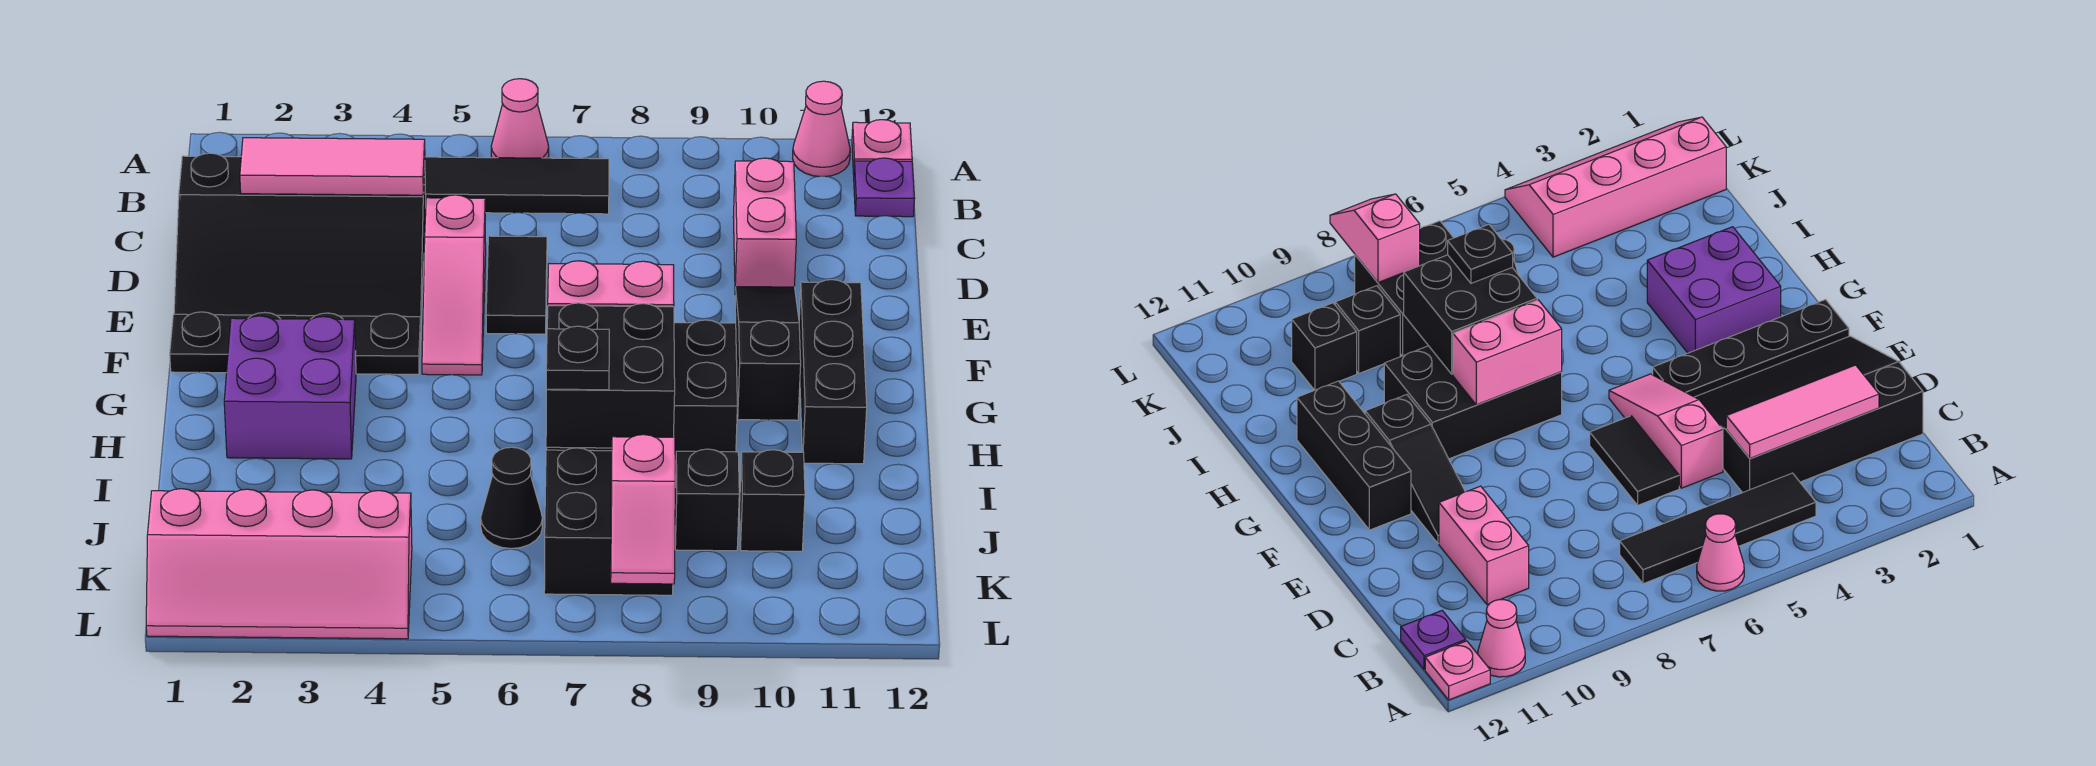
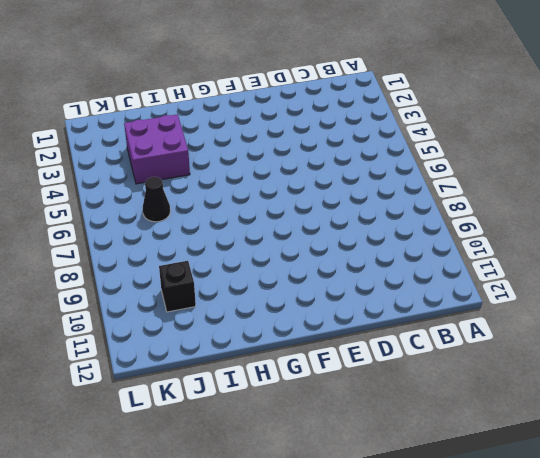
purple 2x2 brick [124,114,190,184] -> purple 2x2 brick moved to [224,316,356,459]
none -> pink 1x1 cone [491,79,549,158]
none -> pink 1x1 cone [793,81,850,176]
none -> pink 1x1 plate [852,120,912,174]

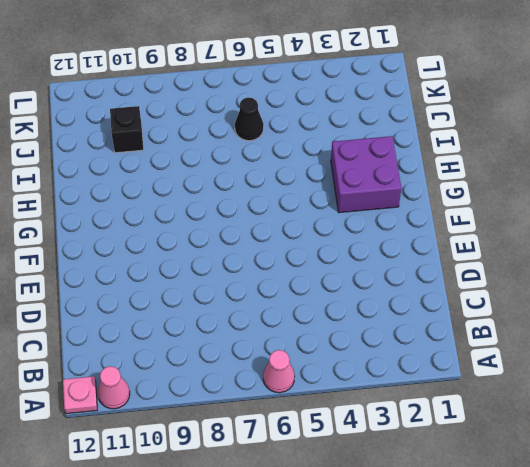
none -> black 1x4 tile [425,157,609,214]
none -> purple 1x1 plate [854,158,915,217]
none -> black 3x4 slope [174,153,426,318]

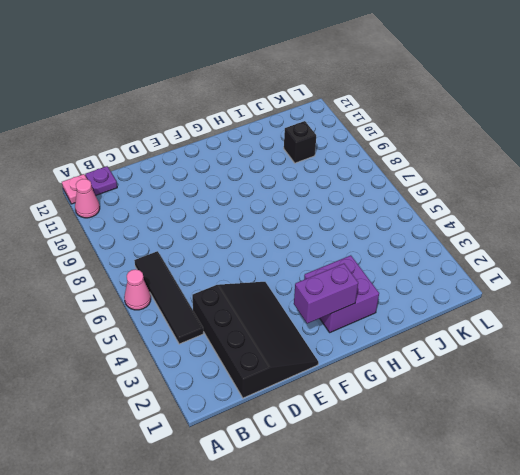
purple 1x2 brick [294,264,358,324] -> none
none -> pink 1x2 brick [733,158,796,287]
none -> pink 1x3 slope [422,195,486,375]
none -> black 1x2 tile [486,236,547,334]

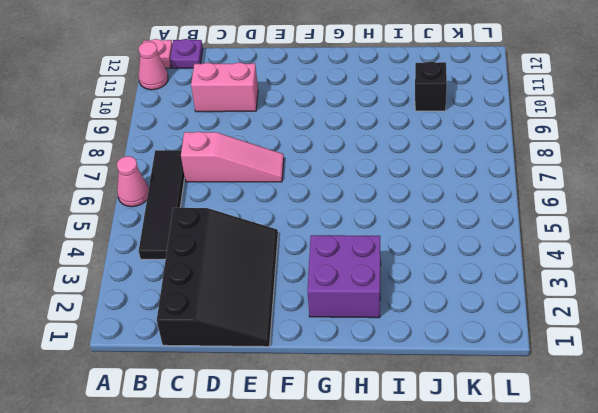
pink 1x3 slope [181,132,284,182] -> pink 1x3 slope moved to [422,195,486,375]
none -> black 1x2 tile [486,236,547,334]
none -> black 1x3 slope [735,287,801,420]
none -> black 1x4 plate [170,312,421,374]

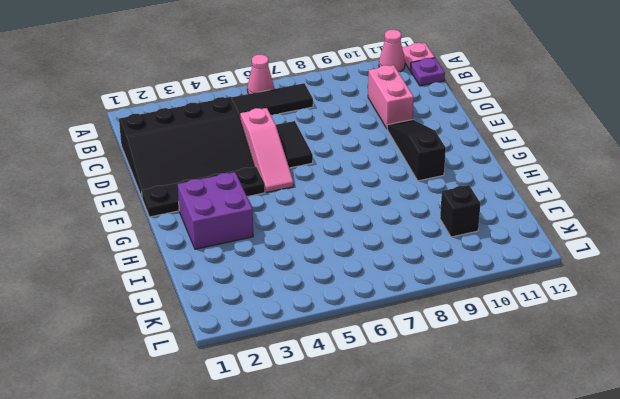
none -> black 1x3 brick [799,280,867,464]
none -> black 2x3 brick [547,320,737,462]
none -> black 1x1 cone [481,447,542,549]

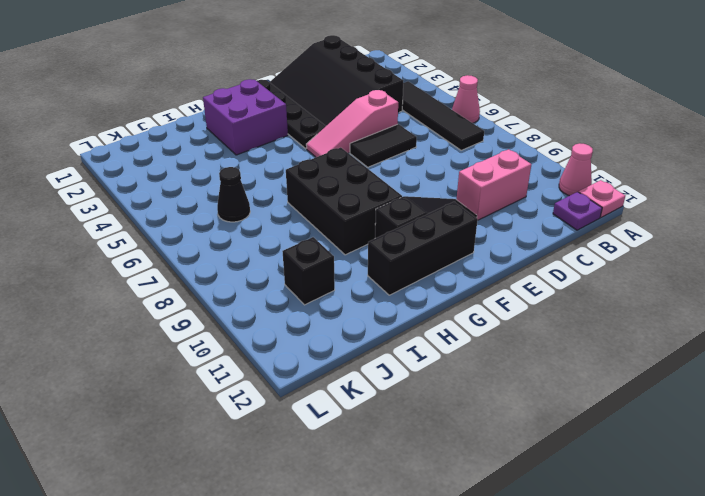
none -> black 2x2 brick [544,448,673,595]
none -> black 1x1 brick [675,449,739,551]
none -> pink 2x4 slope [146,489,412,639]

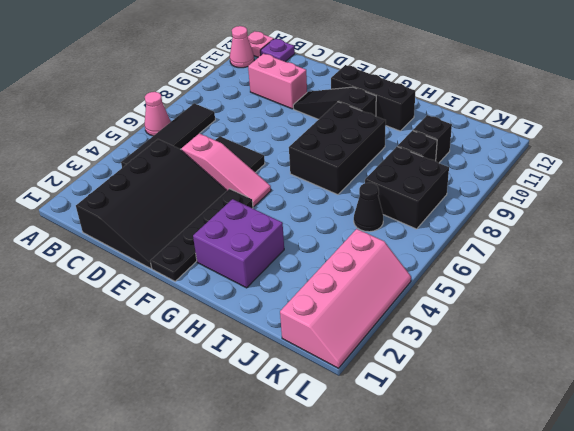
none -> pink 1x3 tile [240,138,425,195]
none -> pink 1x2 brick [548,261,674,307]
none -> black 2x2 brick [546,303,675,448]

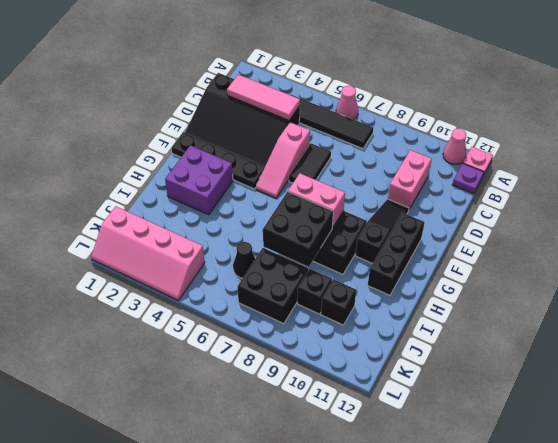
none -> pink 1x2 slope [611,435,675,584]
none -> black 1x1 plate [546,326,609,390]

